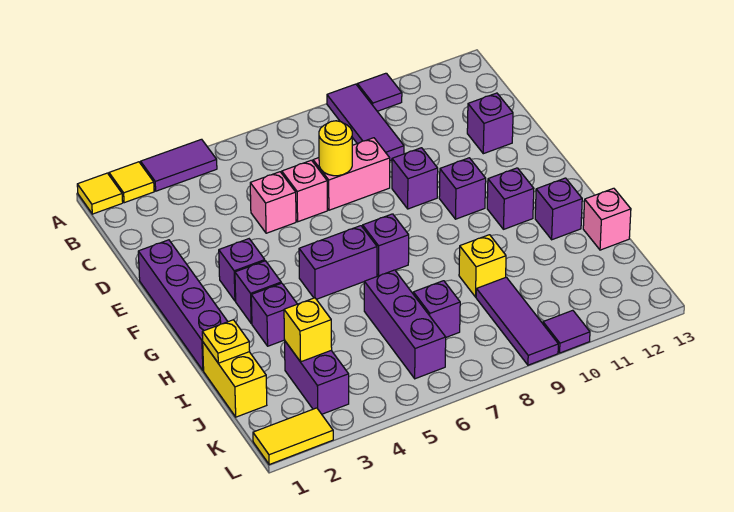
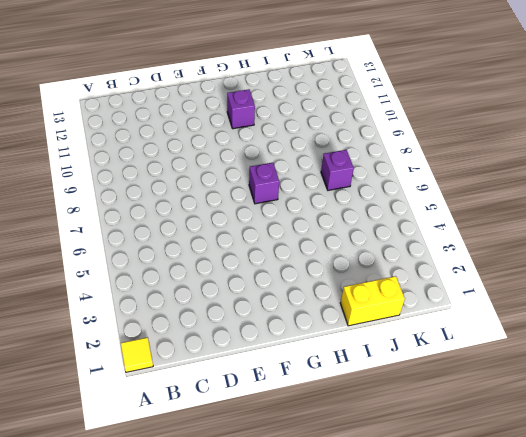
none -> yellow 1x1 tile [109,162,154,203]
none -> purple 1x2 tile [141,139,217,191]
none -> purple 1x3 tile [327,84,404,160]
none -> purple 1x1 tile [357,73,402,111]

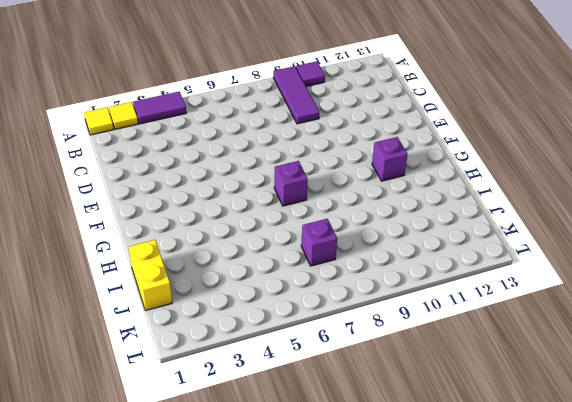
none -> pink 1x1 brick [250,172,296,233]
none -> pink 1x1 brick [282,160,327,222]
none -> pink 1x2 brick [313,138,390,210]
none -> purple 1x1 brick [467,93,513,154]

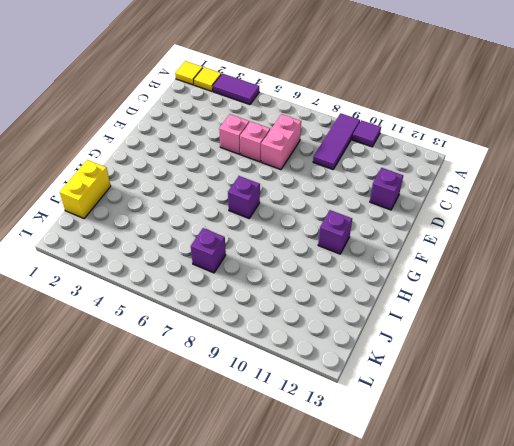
pink 1x2 brick [261,114,301,170] -> pink 1x2 brick turned to [313,138,390,210]
none -> purple 1x4 brick [138,240,228,371]
none -> purple 1x1 brick [392,148,438,209]
none -> purple 1x1 brick [219,239,265,301]
none -> purple 1x1 brick [439,158,486,219]

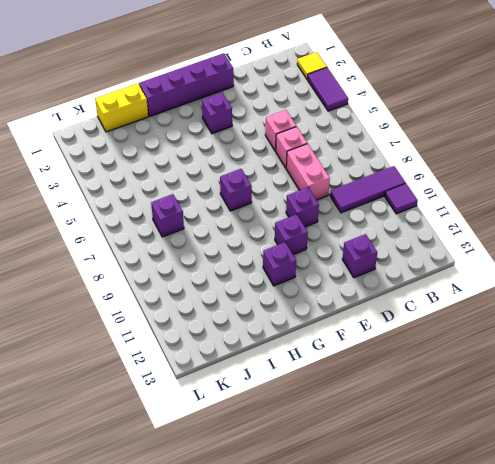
none -> yellow 1x1 tile [77,173,123,214]
none -> purple 1x1 brick [235,261,281,324]
none -> purple 1x2 brick [299,226,377,299]
none -> purple 1x1 brick [251,283,297,346]

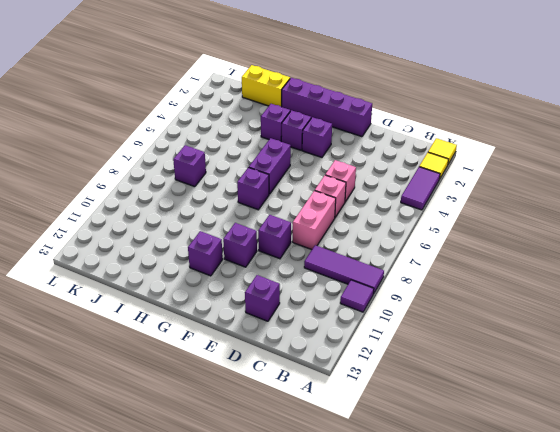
none -> purple 1x1 brick [535,178,582,240]
none -> purple 1x3 brick [364,270,446,379]
none -> yellow 1x1 brick [459,235,506,297]
none -> pink 1x1 brick [583,188,631,250]

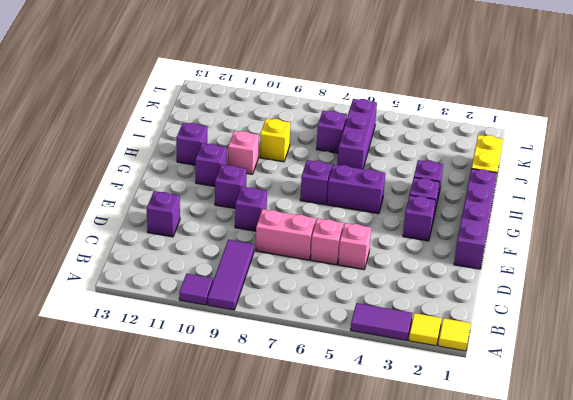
pink 1x1 brick [228,131,259,174] -> pink 1x1 brick moved to [583,188,631,250]
none -> purple 1x2 brick [285,341,349,414]
none -> purple 1x3 tile [476,277,558,365]
none -> yellow 1x2 tile [253,408,333,464]
none -> purple 1x1 tile [543,310,590,353]

